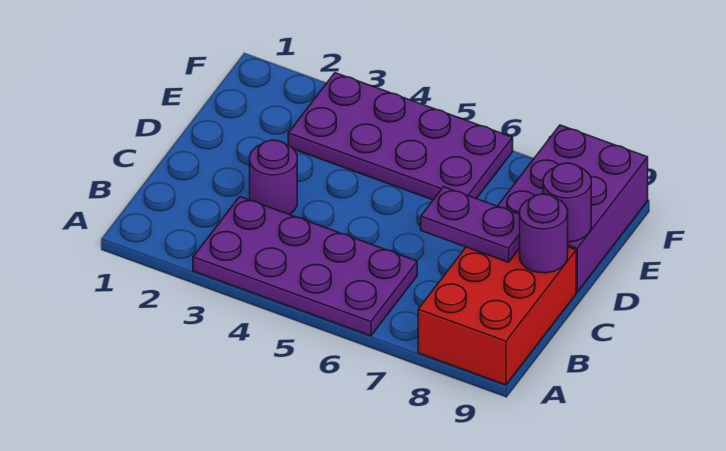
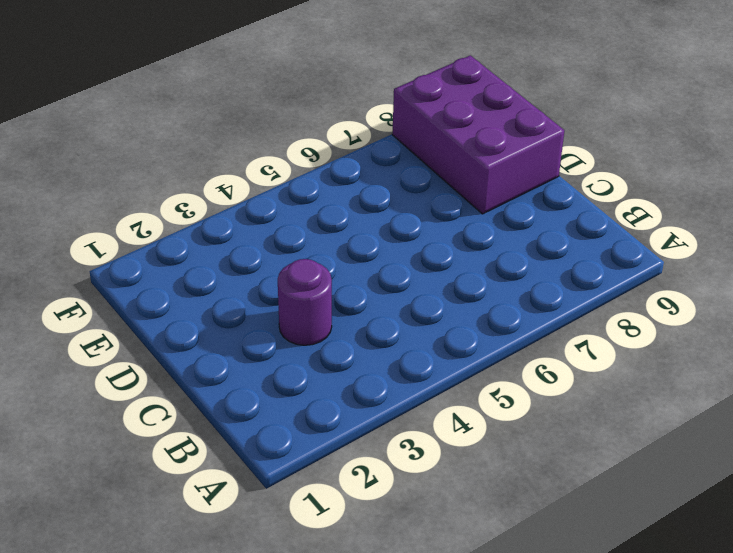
none -> purple 2x4 plate [193,197,417,336]
none -> red 2x3 brick [418,247,576,385]

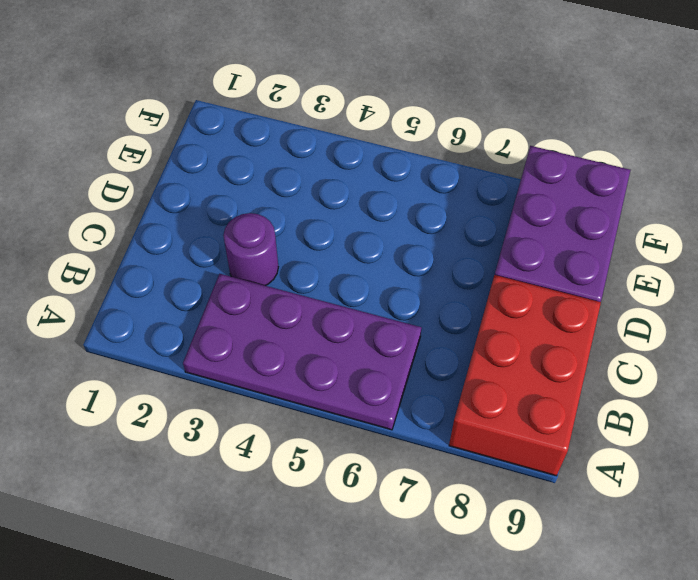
none -> purple 2x4 plate [288,73,513,200]
none -> purple 1x2 plate [421,187,520,262]

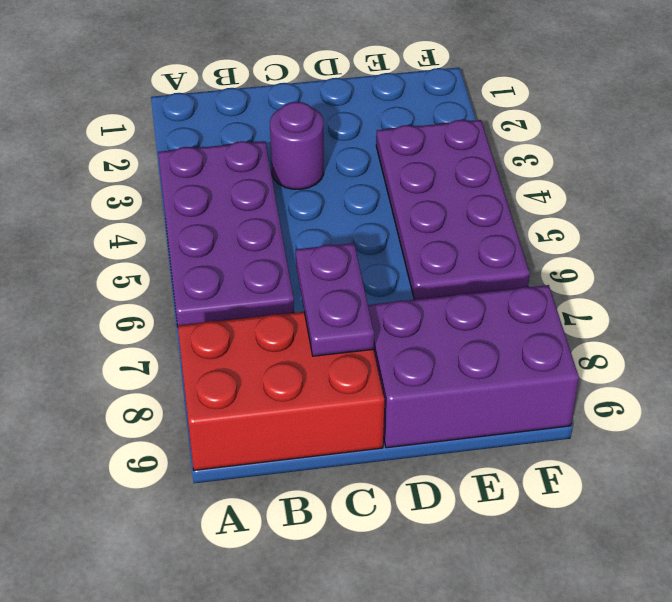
none -> purple 1x1 round brick [520,194,568,273]
none -> purple 1x1 round brick [543,163,591,242]

